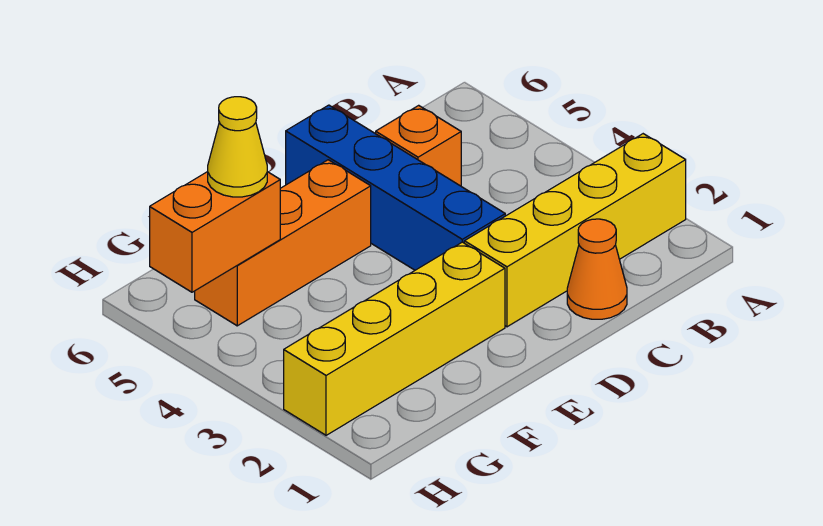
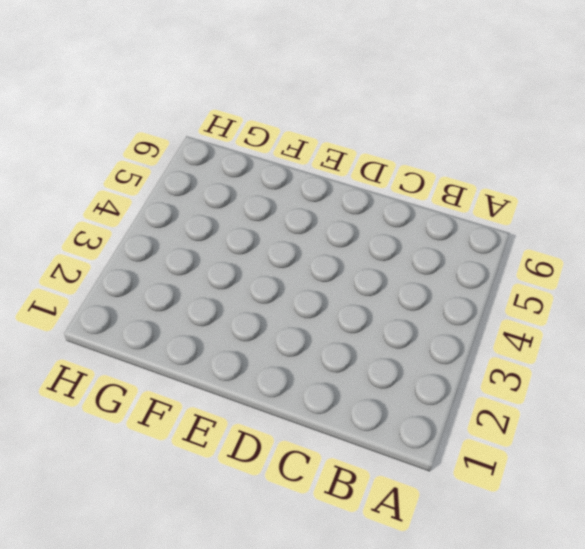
none -> yellow 1x4 brick [464,134,686,327]
none -> orange 1x1 cone [567,219,627,319]

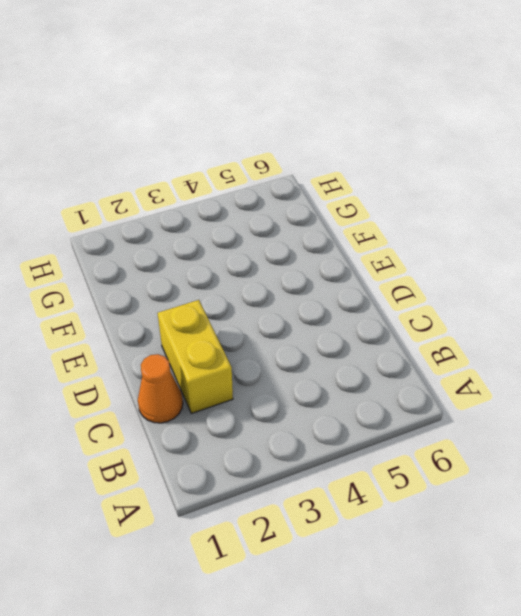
yellow 1x2 brick [158,300,233,413] -> yellow 1x4 brick [464,134,686,327]
none -> orange 1x1 brick [376,105,461,186]
none -> blue 1x4 brick [286,105,505,270]

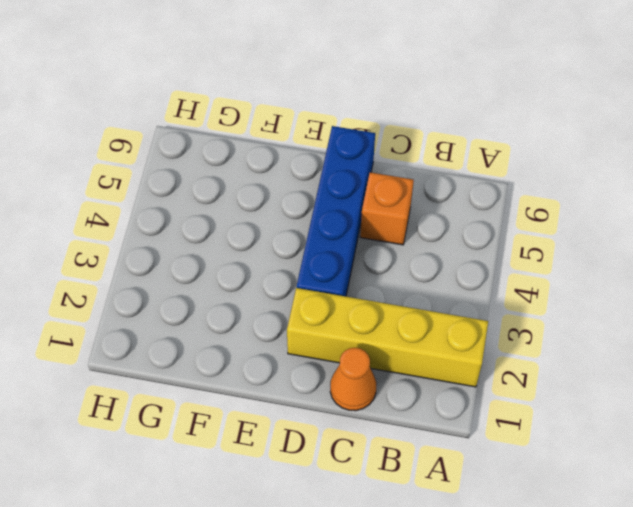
none -> yellow 1x4 brick [284,242,505,435]
none -> orange 1x3 brick [195,160,371,326]

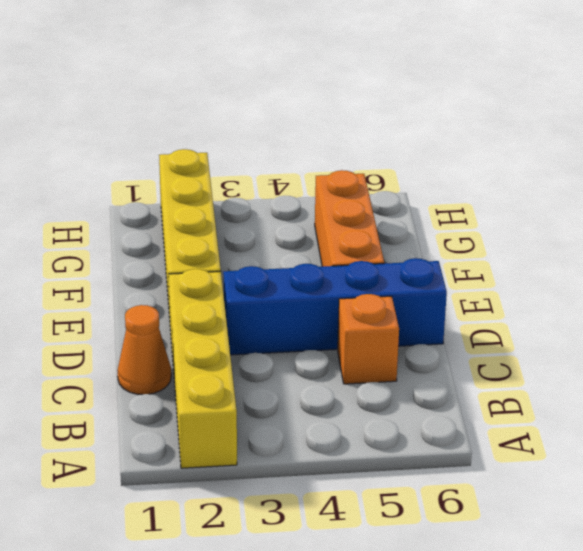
none -> orange 1x2 brick [150,172,280,292]
none -> yellow 1x1 cone [208,97,267,197]

